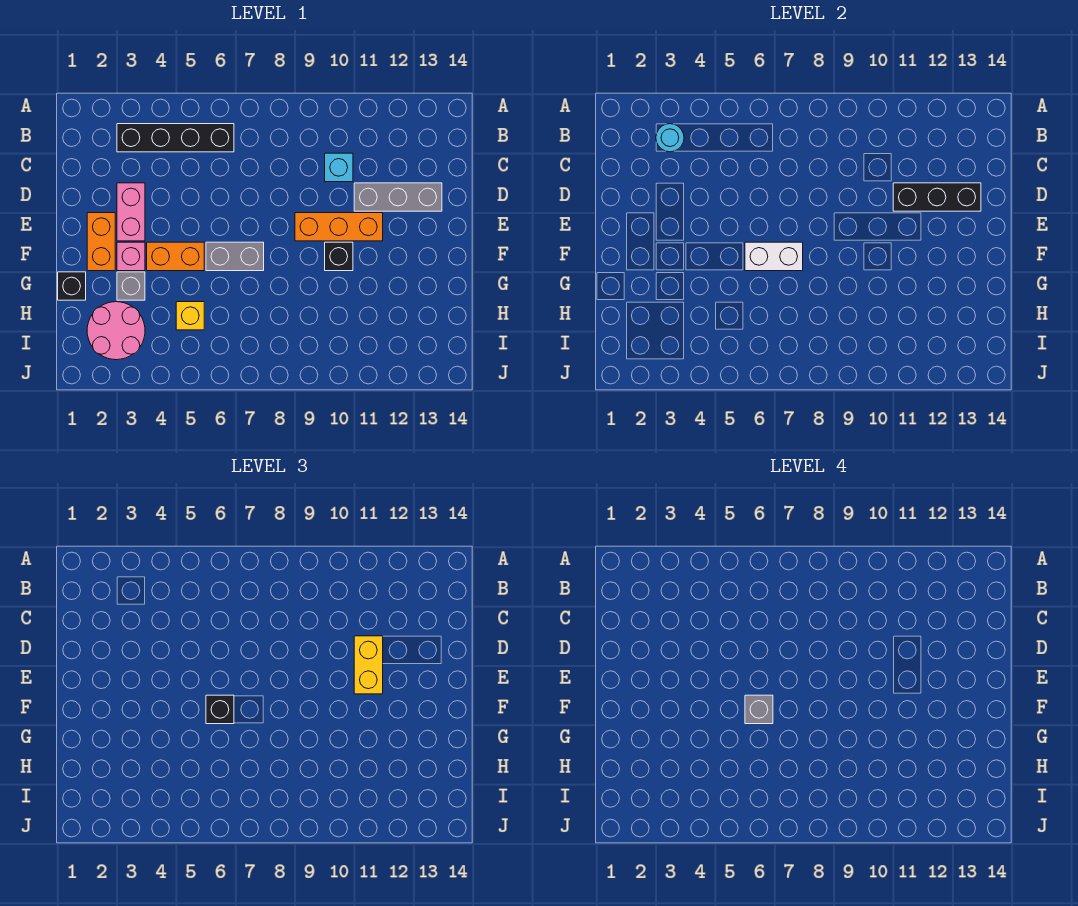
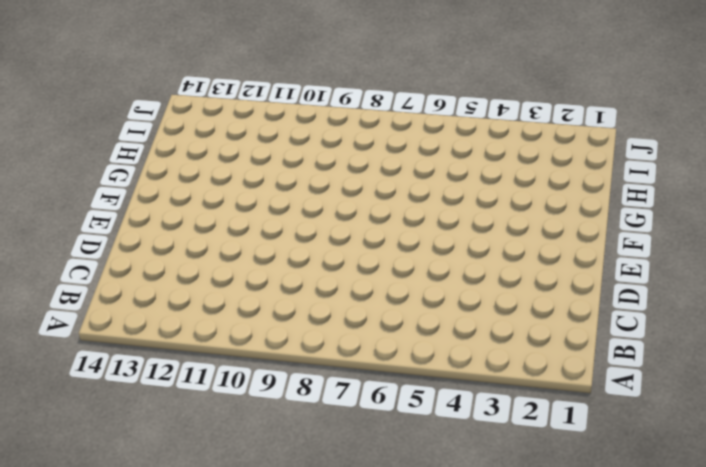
none -> black 1x4 brick [117,124,234,152]
none -> cyan 1x1 brick [325,153,353,182]
none -> pink 1x2 brick [117,183,145,241]

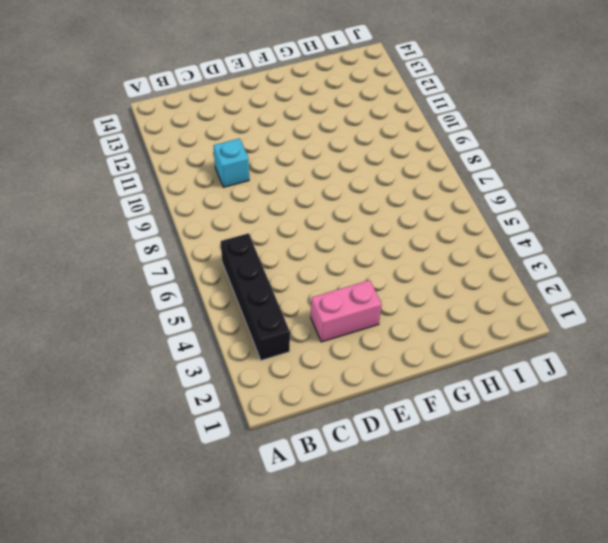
none -> grey 1x3 brick [354,183,442,211]
none -> orange 1x2 brick [87,213,115,271]
none -> orange 1x3 brick [295,213,383,241]

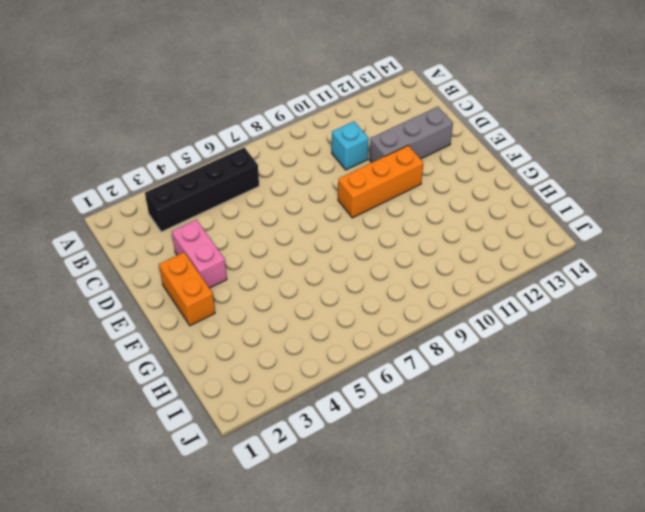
none -> pink 1x1 brick [117,242,145,271]
none -> orange 1x2 brick [147,242,204,271]
none -> grey 1x2 brick [206,242,264,271]

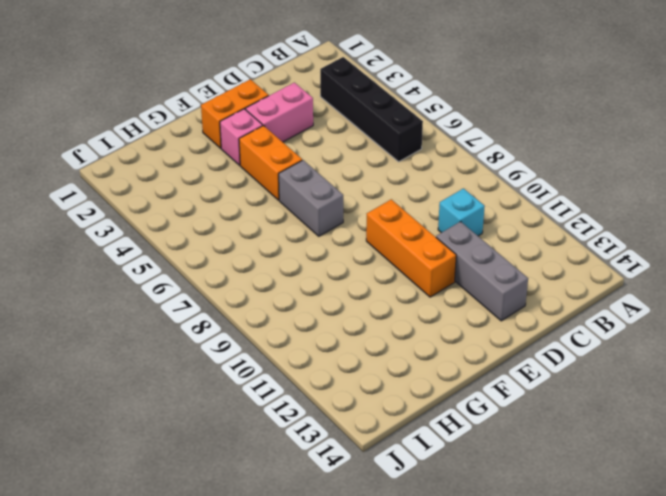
none -> black 1x1 brick [325,242,353,271]
none -> black 1x1 brick [58,272,86,300]
none -> grey 1x1 brick [117,272,145,300]

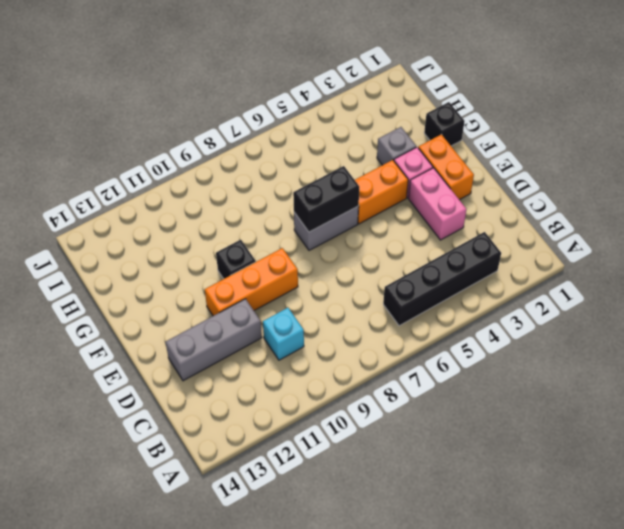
black 1x2 brick [293,166,359,232] -> white 1x2 brick [745,242,803,271]
none -> pink 2x2 round brick [87,302,145,360]
none -> yellow 1x1 brick [176,302,204,330]
none -> cyan 1x1 round brick [656,124,684,152]

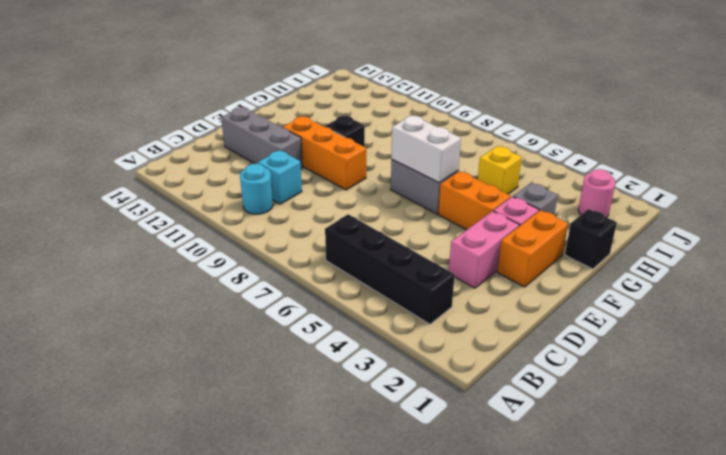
cyan 1x1 round brick [240,164,273,214] -> cyan 1x1 round brick moved to [656,124,684,152]
pink 1x1 round brick [578,169,616,217] -> pink 2x2 round brick [87,302,145,360]
none -> black 1x3 brick [893,183,981,211]
none -> yellow 1x2 brick [354,636,383,694]
none -> black 1x1 brick [206,695,234,724]

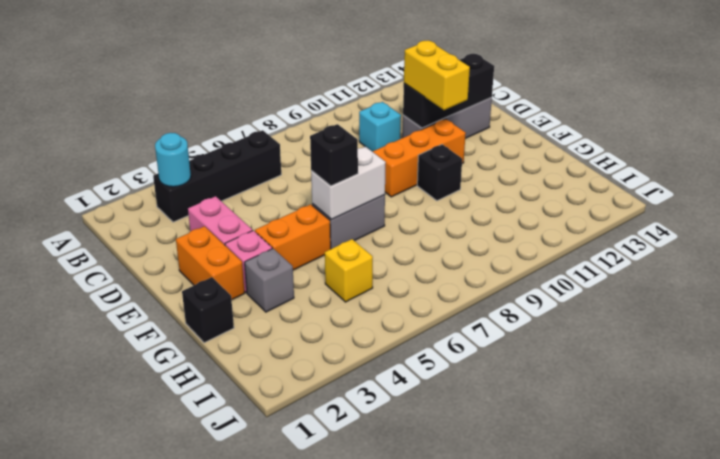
none -> pink 2x2 round brick [87,302,145,360]
none -> grey 1x1 brick [745,695,773,724]

